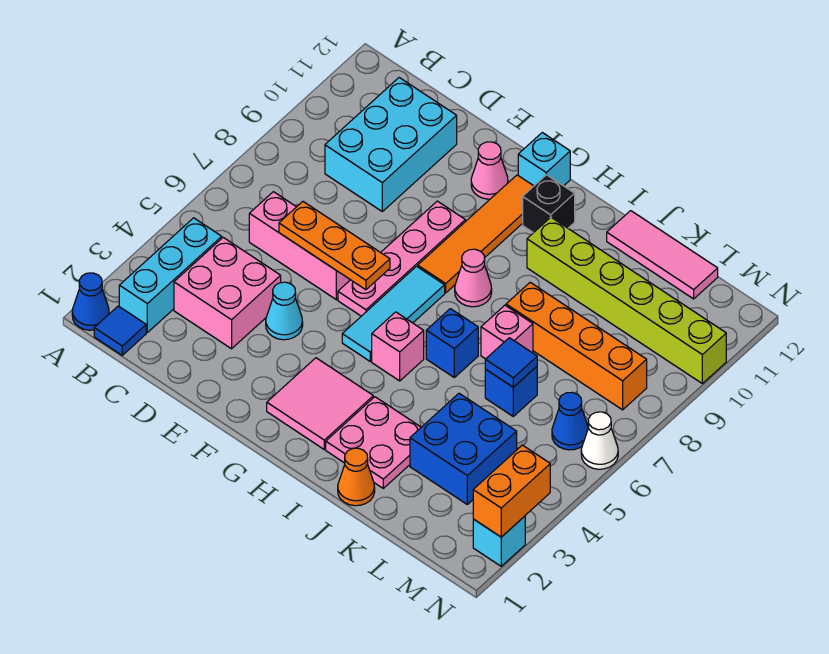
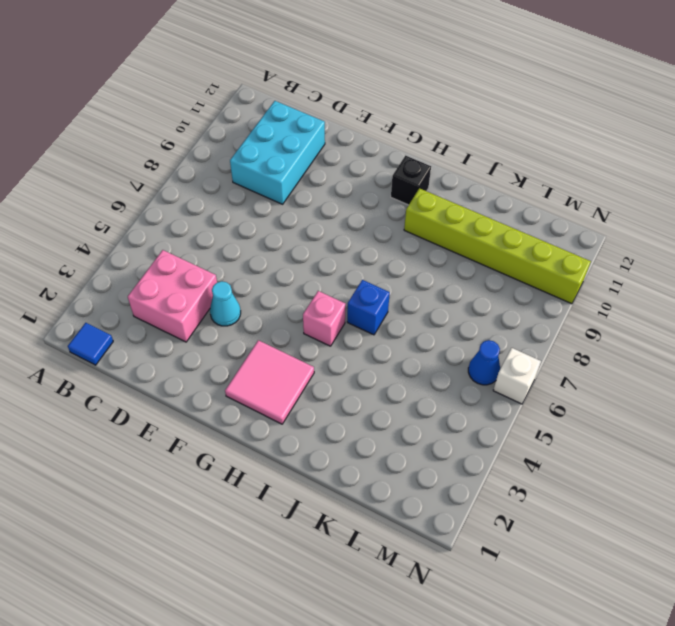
white 1x1 brick [493,348,541,404] -> white 1x1 cone [581,412,618,469]
none -> blue 1x1 cone [72,273,109,330]
none -> cyan 1x3 brick [119,218,222,332]
none -> pink 1x3 brick [249,192,350,300]
none -> pink 1x4 plate [338,201,465,316]

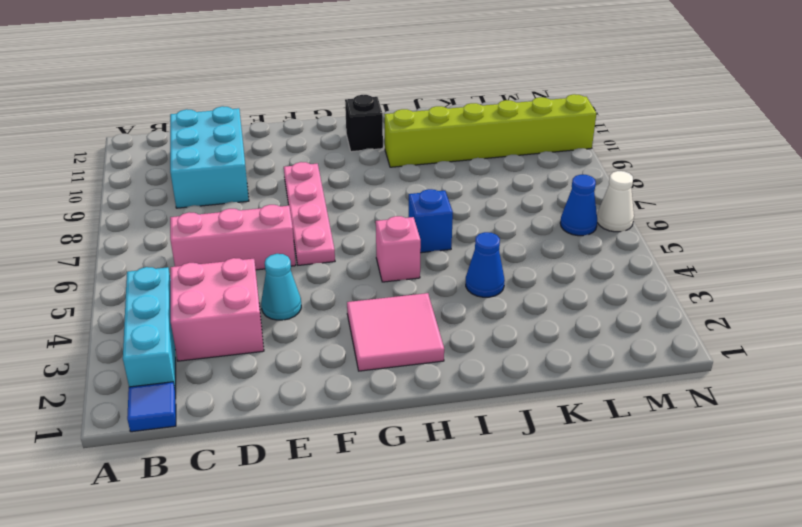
blue 1x1 cone [466,232,505,297] -> blue 1x1 cone moved to [72,273,109,330]
none -> pink 1x1 cone [471,142,508,199]
none -> cyan 1x3 tile [342,266,445,361]
none -> orange 1x4 tile [418,175,534,293]
none -> cyan 1x1 brick [518,133,570,186]

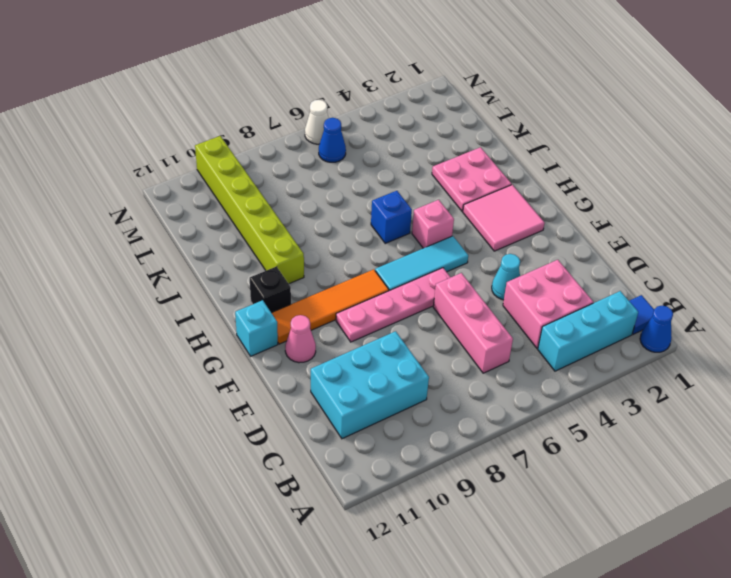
none -> pink 1x1 cone [455,249,492,307]
none -> orange 1x1 cone [338,448,375,506]
none -> pink 1x1 brick [481,305,533,359]
none -> orange 1x4 brick [506,283,647,410]

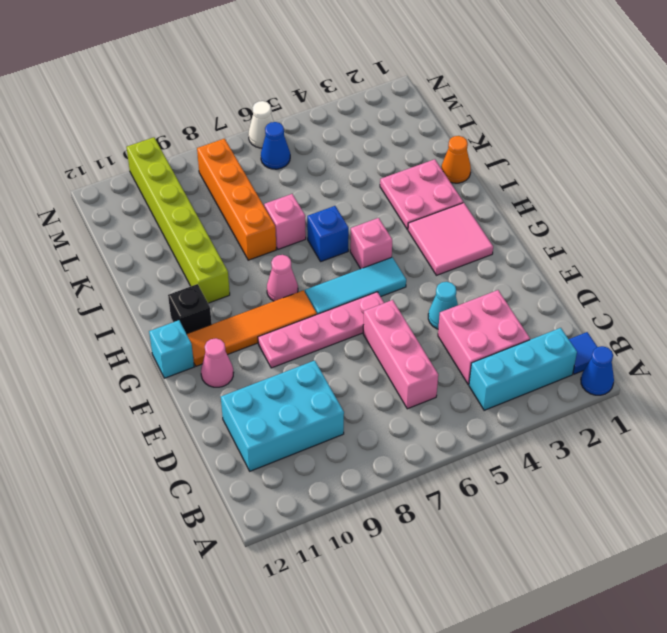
none -> pink 1x3 tile [607,211,718,299]
none -> blue 2x2 brick [410,393,517,504]
none -> blue 1x1 brick [485,366,537,416]
none -> cyan 1x1 brick [473,516,525,566]

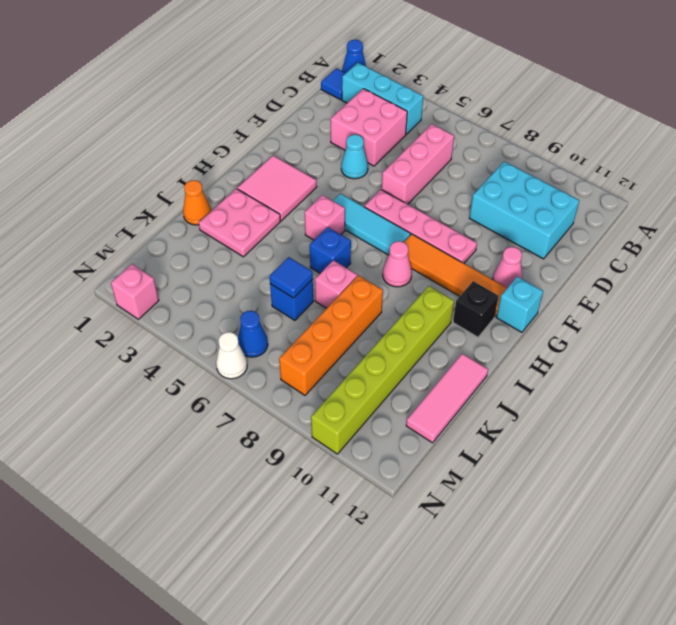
pink 1x1 brick [111,264,159,319] -> cyan 1x1 brick [473,516,525,566]
none -> blue 2x2 brick [410,393,517,504]
none -> orange 1x3 plate [279,202,390,290]
none -> orange 1x2 brick [473,445,550,537]

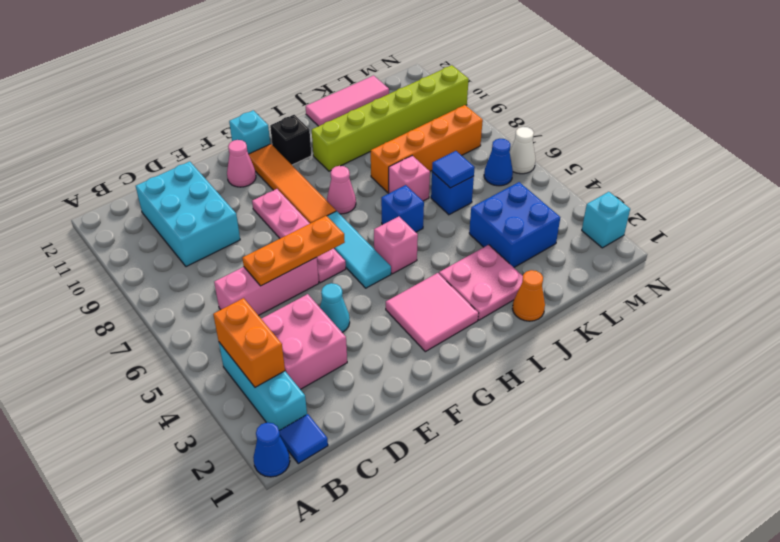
orange 1x2 brick [213,298,285,387] -> orange 1x2 brick moved to [473,445,550,537]

